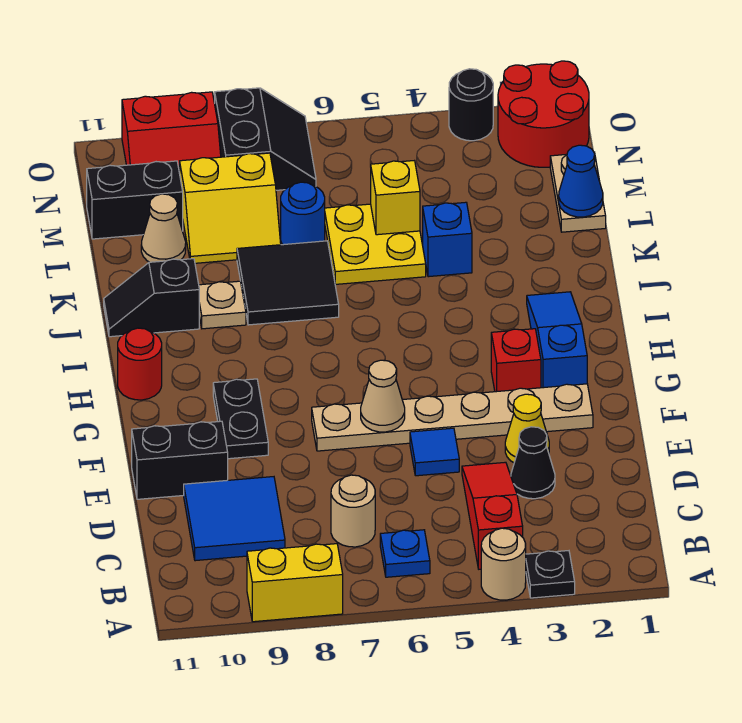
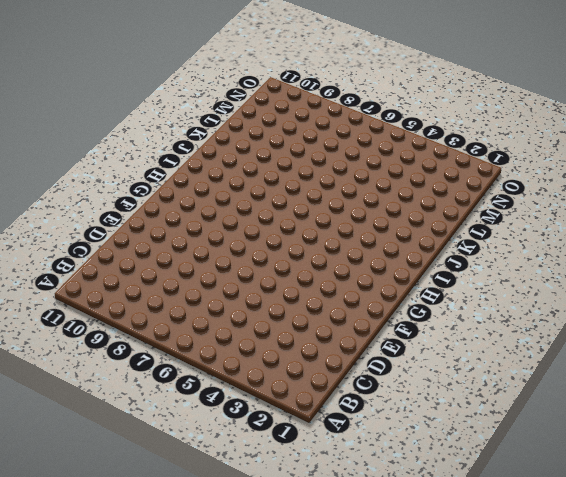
none -> black 1x1 plate [526,551,575,598]
none -> tan 1x1 round brick [481,528,526,600]
none -> yellow 1x2 brick [247,544,343,622]
none -> red 1x3 slope [462,462,523,569]

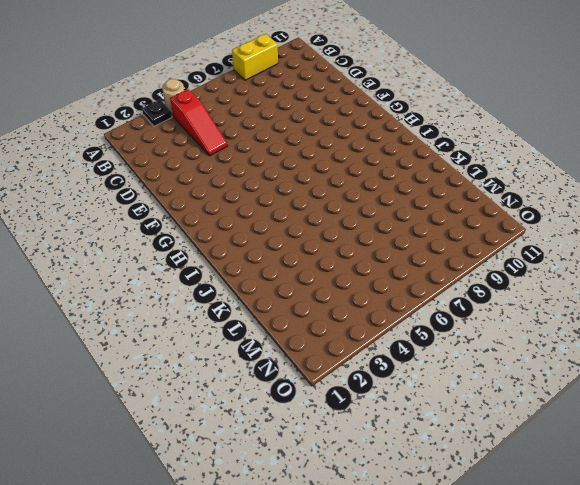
none -> blue 1x1 plate [380,530,430,577]
none -> tan 1x1 round brick [331,475,375,547]
none -> blue 2x2 tile [184,477,285,561]
none -> black 1x1 cone [511,427,555,499]

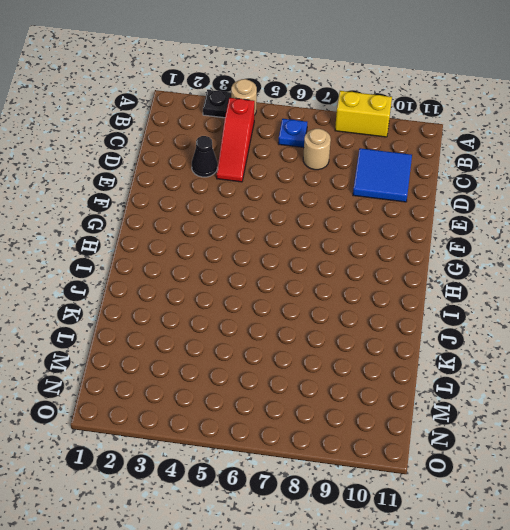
none -> yellow 1x1 cone [505,394,549,463]
none -> blue 1x1 tile [410,428,459,476]
none -> black 1x2 brick [132,421,228,499]
none -> tan 1x6 plate [312,384,593,451]

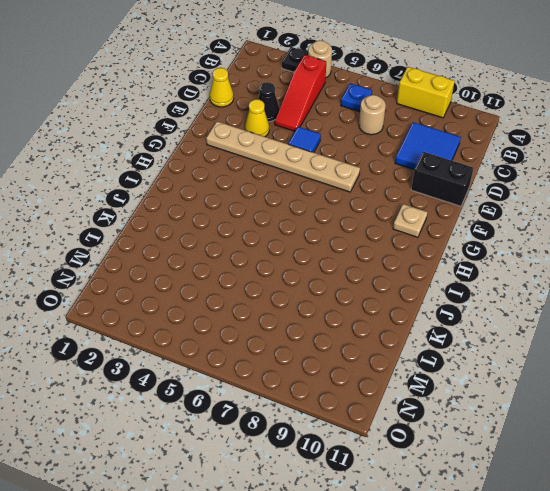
yellow 1x1 cone [210,68,234,107] -> none
tan 1x1 plate [393,204,427,237] -> tan 1x1 plate moved to [199,281,246,329]
none -> black 1x2 plate [213,379,268,459]
none -> blue 1x3 slope [527,292,587,388]
none -> red 1x1 brick [491,329,541,392]
none -> red 1x1 round brick [118,328,162,400]

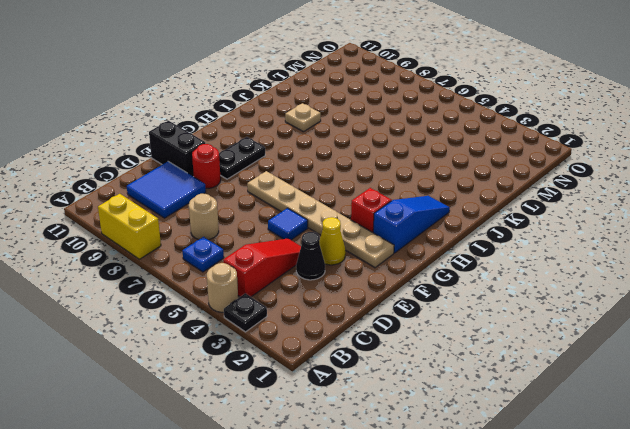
red 1x1 round brick [192,144,221,188] -> red 1x1 round brick moved to [118,328,162,400]
none -> black 2x2 tile [237,241,339,325]
none -> black 1x2 slope [104,259,199,337]
none -> blue 1x1 brick [423,202,472,277]
none -> yellow 2x2 plate [325,204,426,284]

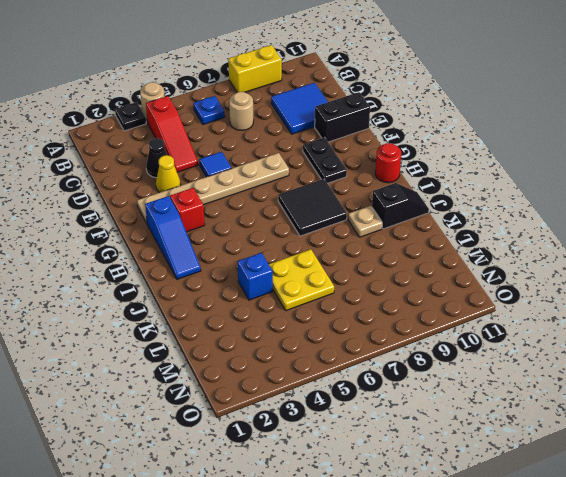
black 2x2 tile [278,179,347,236] -> black 2x2 tile moved to [237,241,339,325]
none -> tan 1x2 plate [550,152,606,232]
none -> blue 1x1 round brick [281,182,325,245]
none -> yellow 2x2 slope [180,153,281,263]
none -> tan 1x1 cone [141,194,186,262]

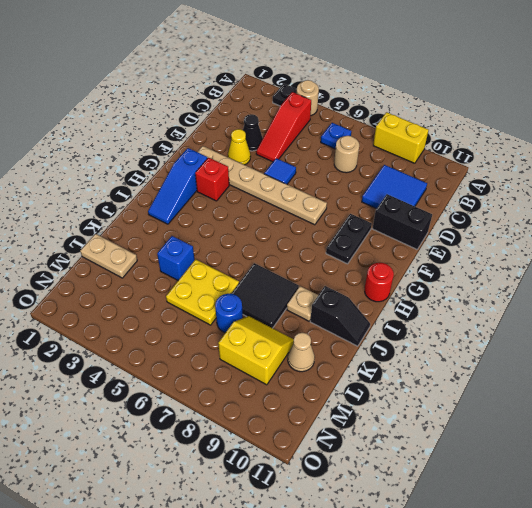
tan 1x2 plate [80,234,137,278] -> tan 1x2 plate turned to [550,152,606,232]
none -> black 1x2 brick [87,161,183,239]
none -> red 2x2 round brick [498,61,589,167]
none -> black 2x2 slope [215,88,316,190]
none -> red 2x2 slope [122,92,221,173]

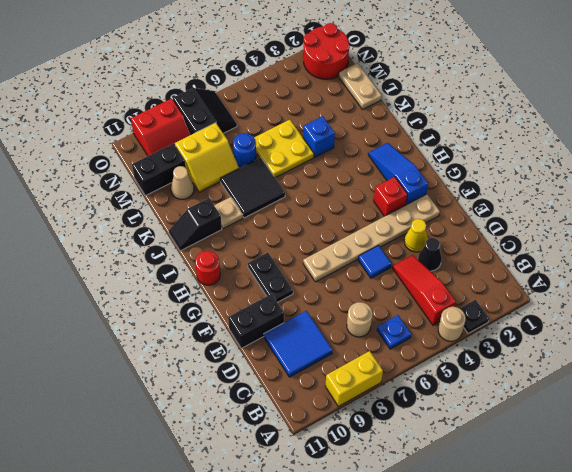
none -> black 1x1 round brick [449,69,493,141]
none -> tan 1x1 cone [361,360,405,432]
none -> blue 1x1 cone [559,145,603,217]
none -> yellow 1x1 brick [371,161,420,235]

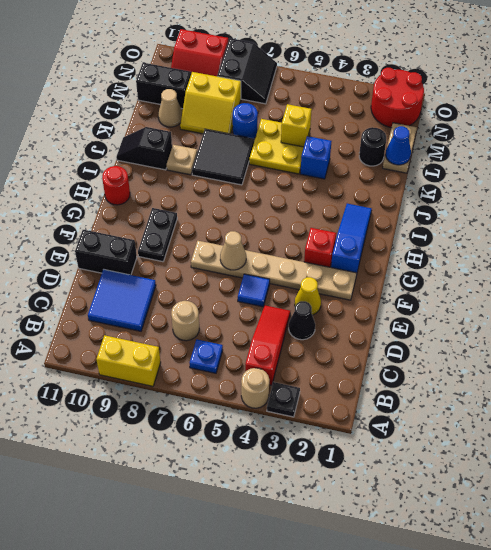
black 1x1 round brick [359,127,386,166] -> black 1x1 round brick moved to [449,69,493,141]

